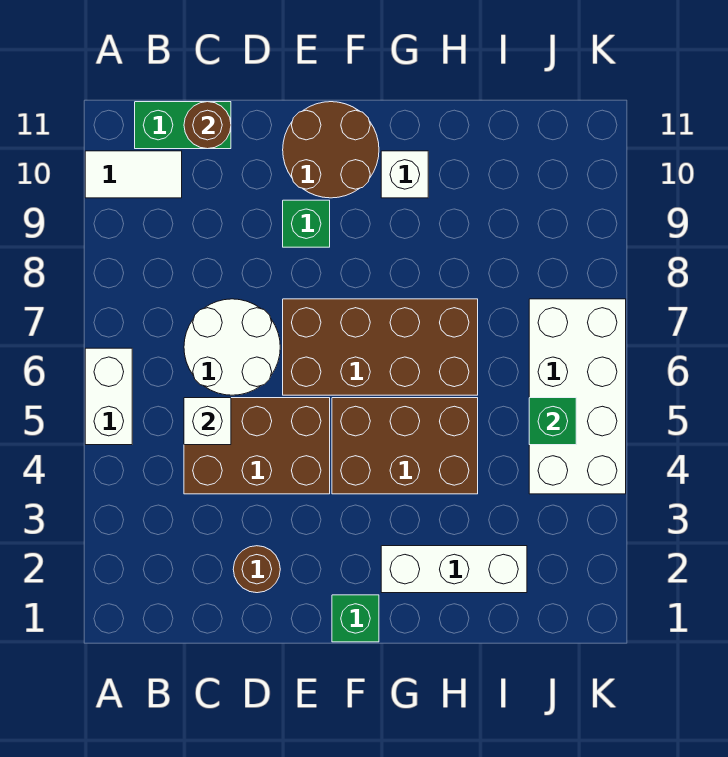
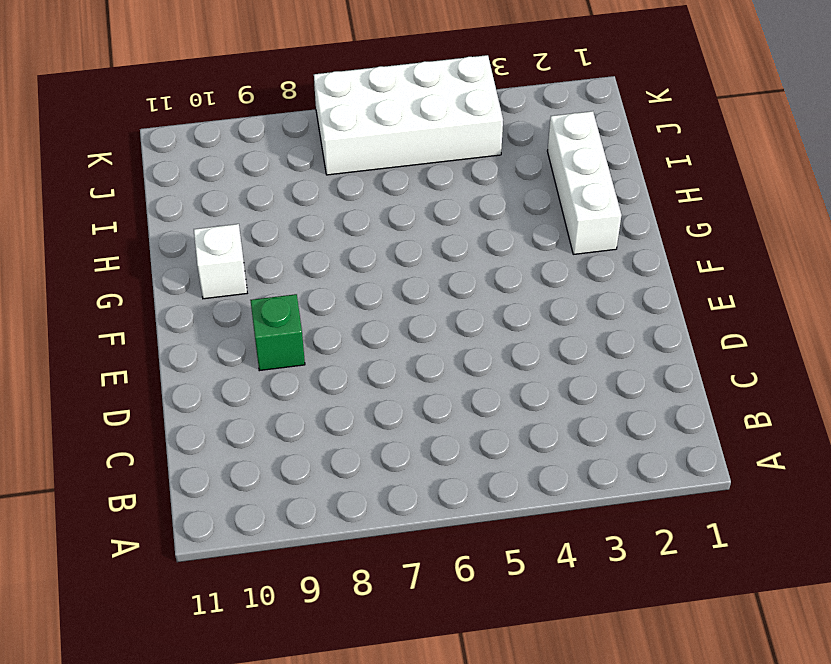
none -> white 1x2 brick [85,348,132,445]
none -> white 1x2 tile [85,151,182,198]
none -> green 1x2 brick [135,102,231,149]

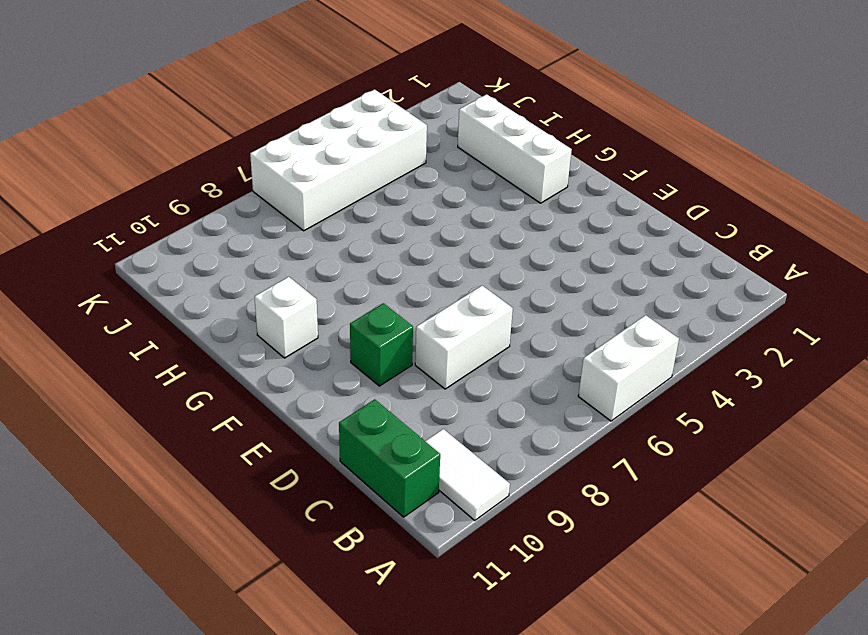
white 1x2 brick [415,286,513,389] -> white 2x2 round brick [184,299,280,395]
none -> brown 2x3 brick [184,398,330,494]
none -> brown 1x1 round brick [233,546,280,593]
none -> brown 2x4 brick [283,299,478,395]

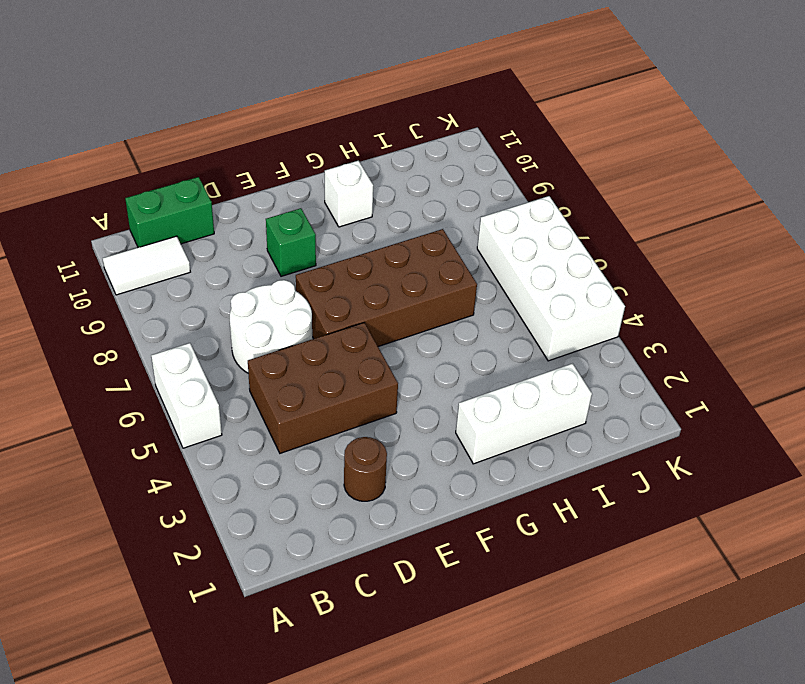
none -> brown 2x2 round brick [283,102,379,198]
none -> green 1x1 brick [332,595,379,642]
none -> brown 2x3 brick [332,398,478,494]

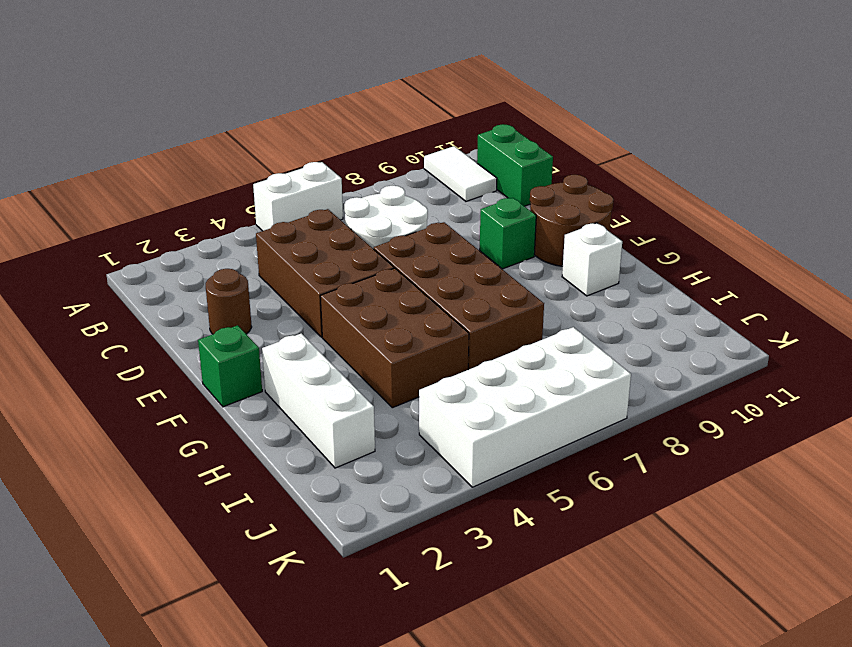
none -> white 1x1 brick [184,398,231,445]
none -> brown 1x1 round brick [184,102,231,149]
none -> green 1x1 brick [529,398,576,445]

